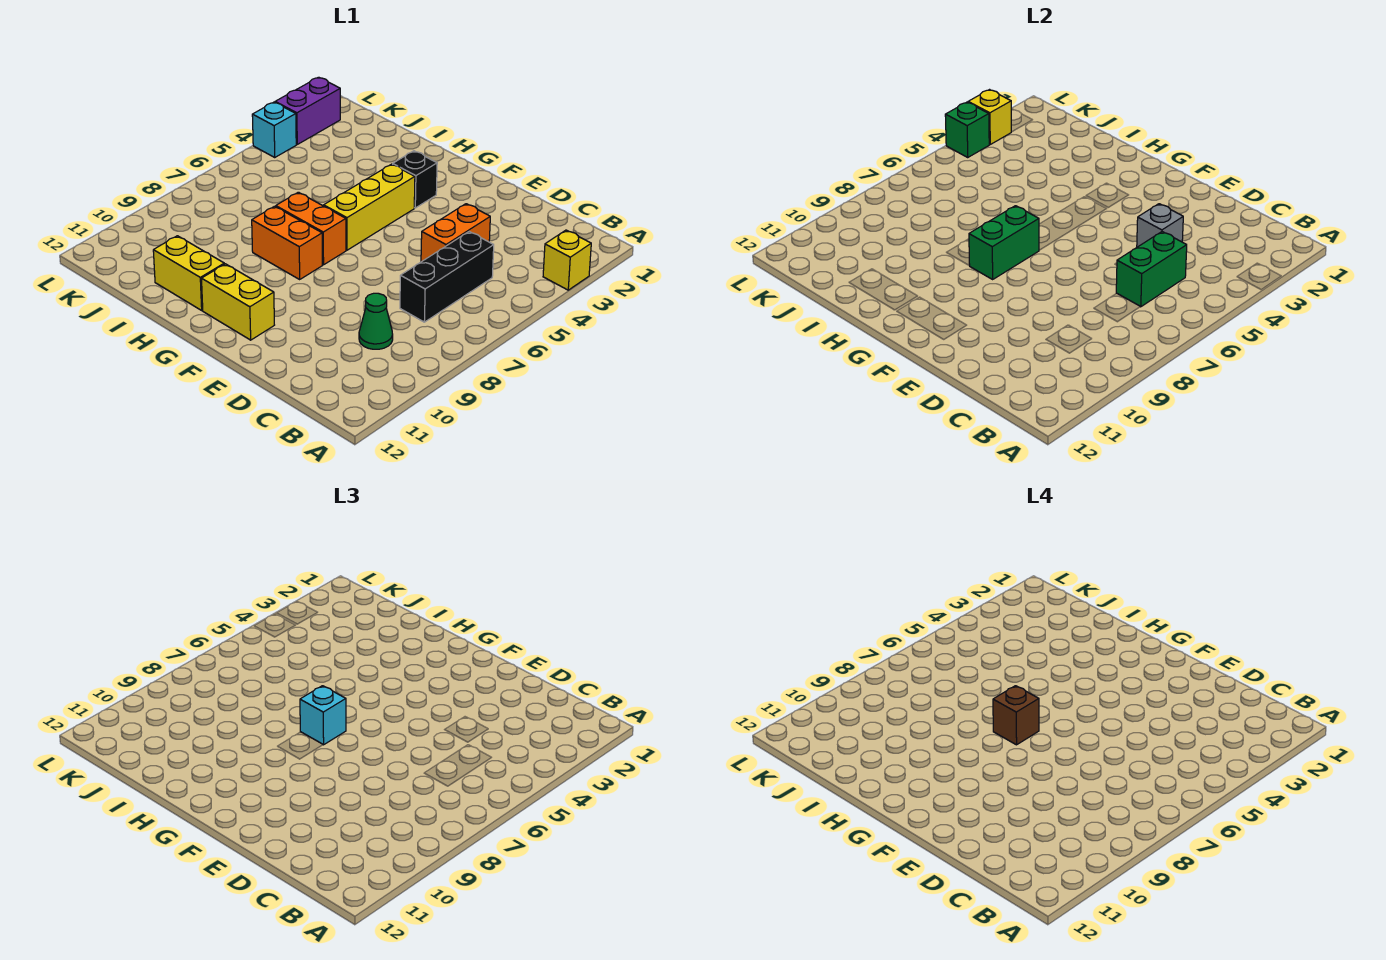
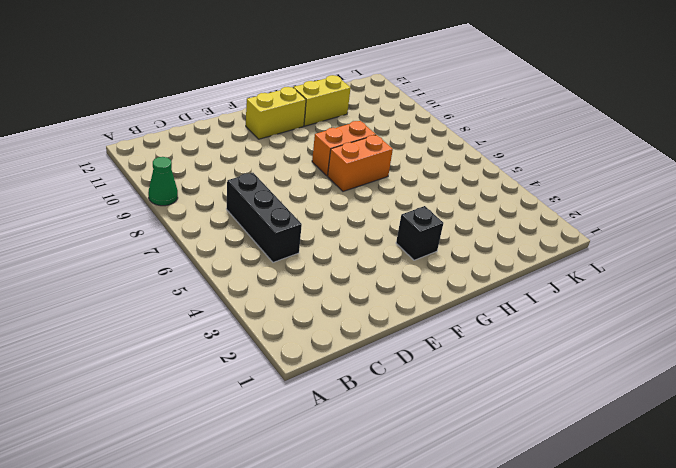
green 1x1 cone [148,157,178,206] -> green 1x1 cone moved to [359,293,393,349]
none -> yellow 1x1 brick [543,230,591,290]
none -> orange 1x2 brick [421,204,490,262]
none -> yellow 1x3 brick [324,164,415,250]

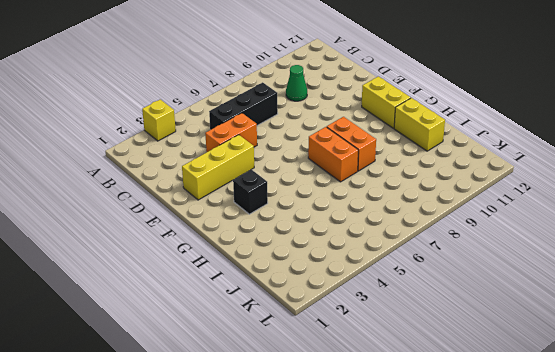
yellow 1x3 brick [182,135,254,200] -> yellow 1x3 brick moved to [324,164,415,250]
none -> purple 1x2 brick [275,77,340,144]
none -> cyan 1x1 brick [252,102,296,157]
none -> green 1x2 brick [1116,232,1187,307]

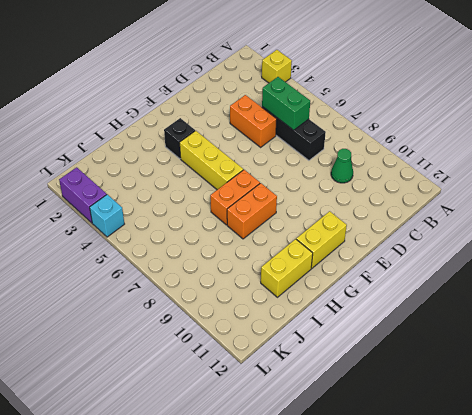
none -> grey 1x1 brick [1137,204,1183,247]
none -> green 1x2 brick [969,206,1039,279]
none -> yellow 1x1 brick [968,90,1011,144]

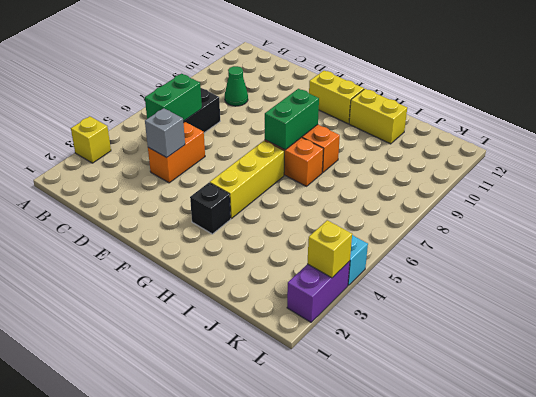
none -> green 1x1 brick [945,102,989,157]
none -> cyan 1x1 brick [300,686,346,745]
none -> brown 1x1 brick [993,686,1039,745]

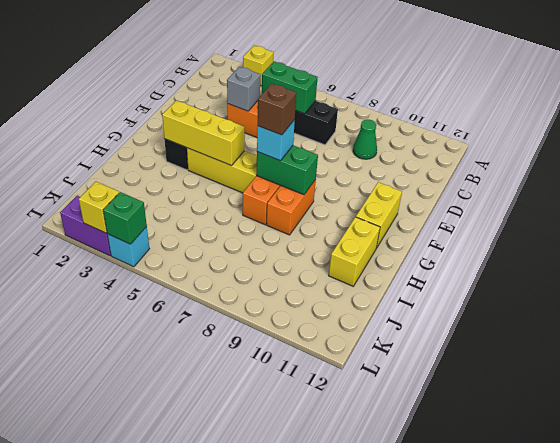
yellow 1x3 brick [162,100,245,166] -> none

